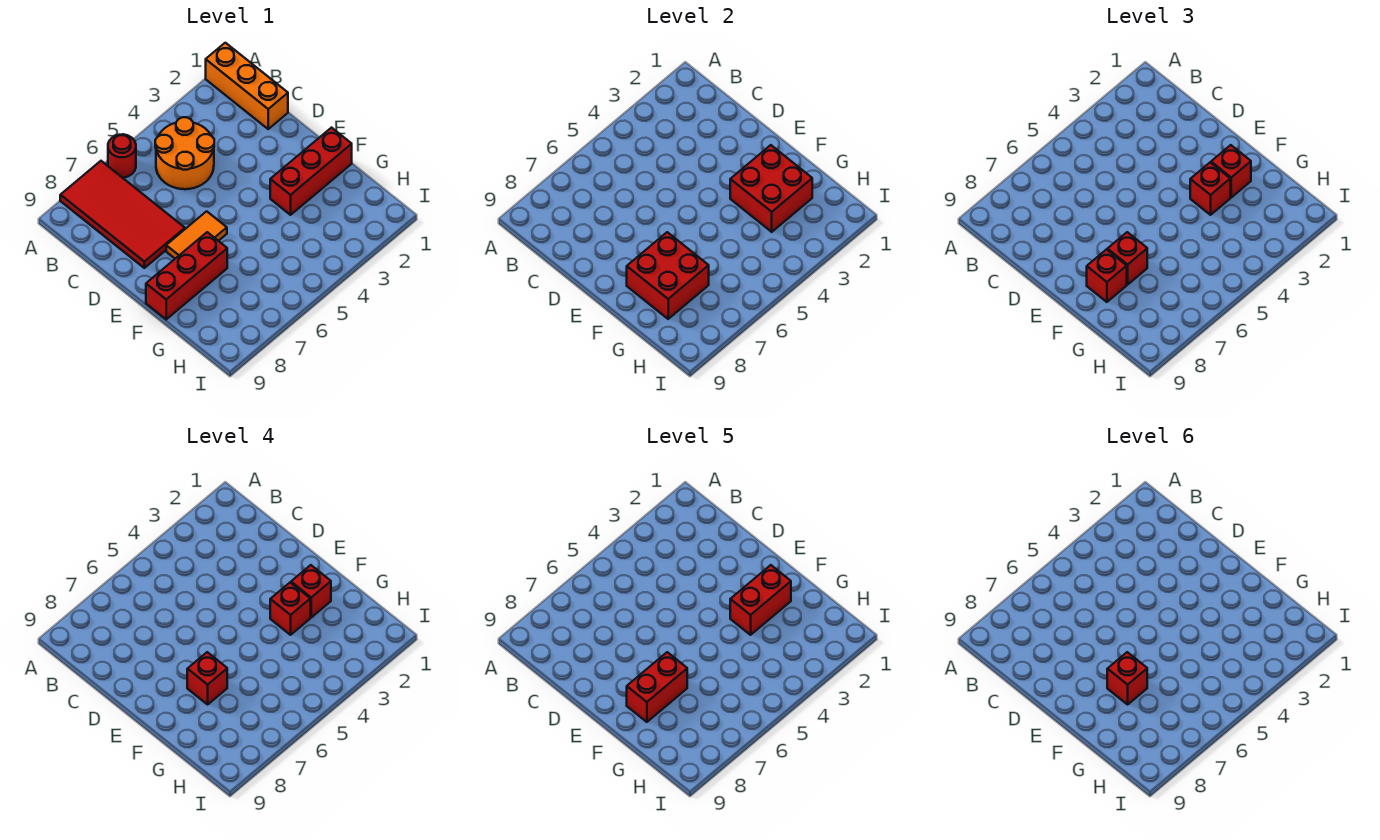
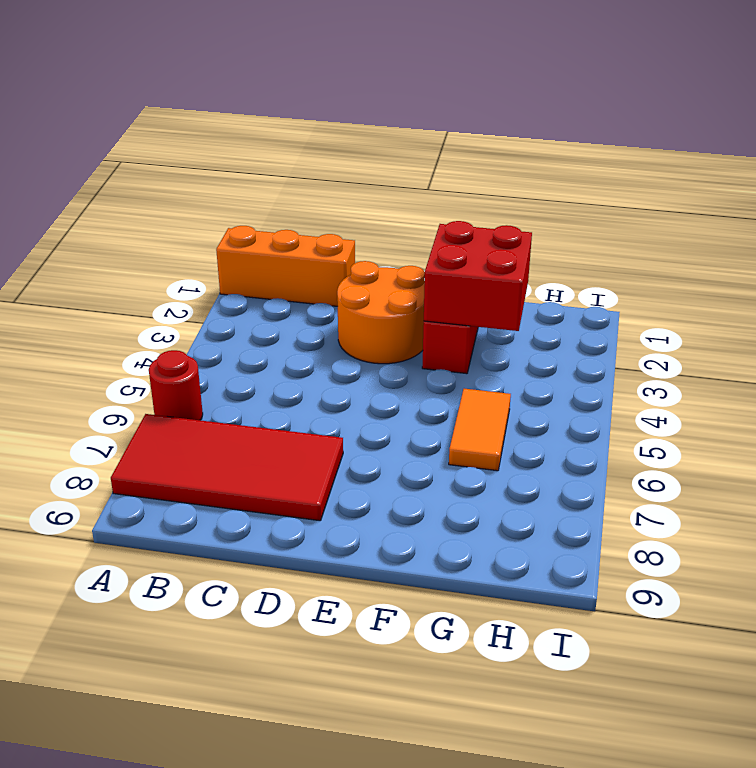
orange 2x2 round brick [337,261,425,364] -> orange 2x2 round brick moved to [155,117,214,189]
orange 1x2 tile [449,389,511,471] -> orange 1x2 tile moved to [166,211,227,259]
none -> red 1x3 brick [146,232,227,319]
none -> red 2x2 brick [627,232,709,319]
none -> red 1x1 brick [1211,145,1251,197]

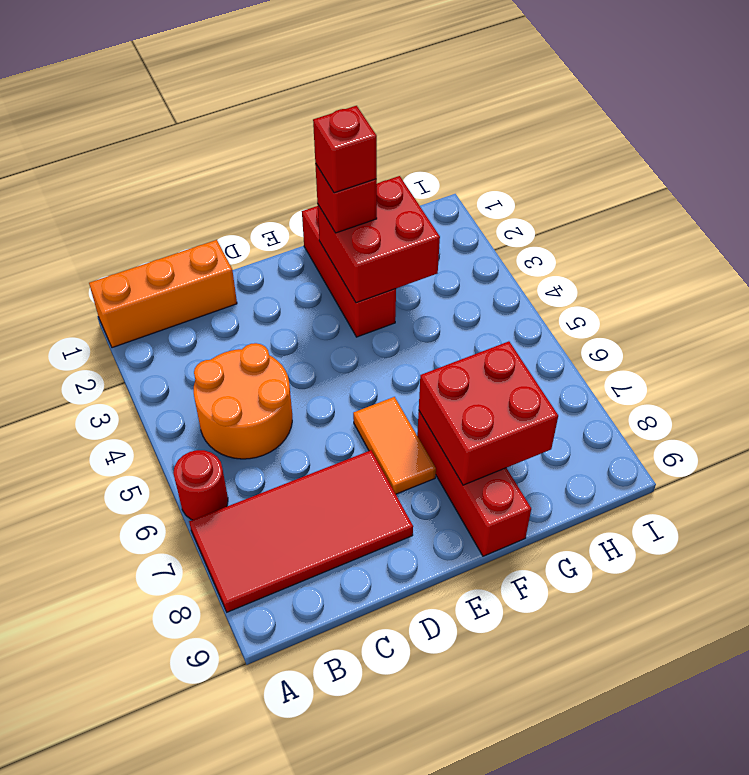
none -> red 1x1 brick [1190,163,1230,215]
none -> red 1x1 brick [1107,232,1147,284]
none -> red 1x1 brick [1087,250,1127,302]

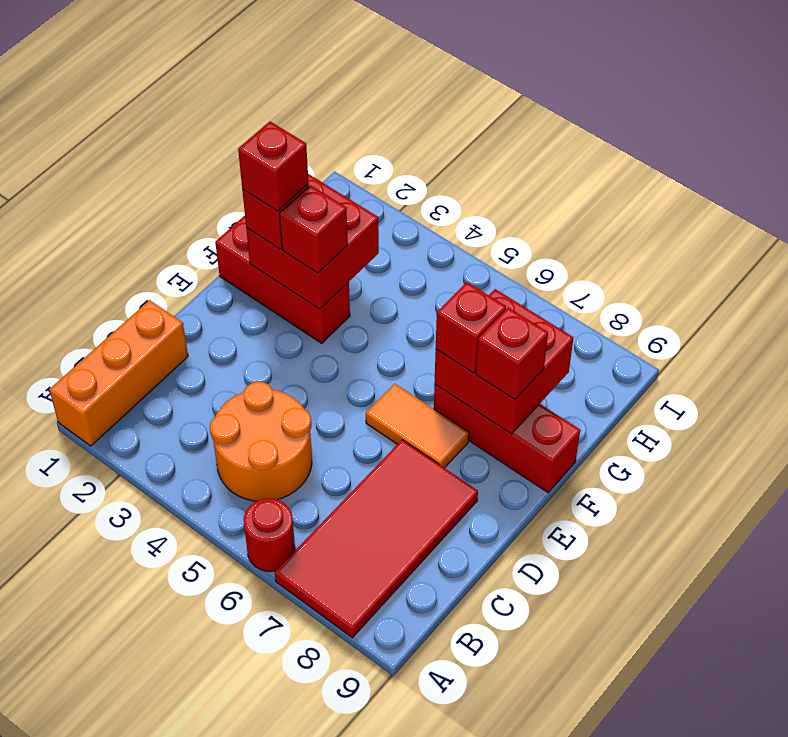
none -> red 1x1 brick [270,583,310,635]
none -> red 1x1 brick [187,652,227,704]
none -> red 1x2 brick [730,565,791,635]

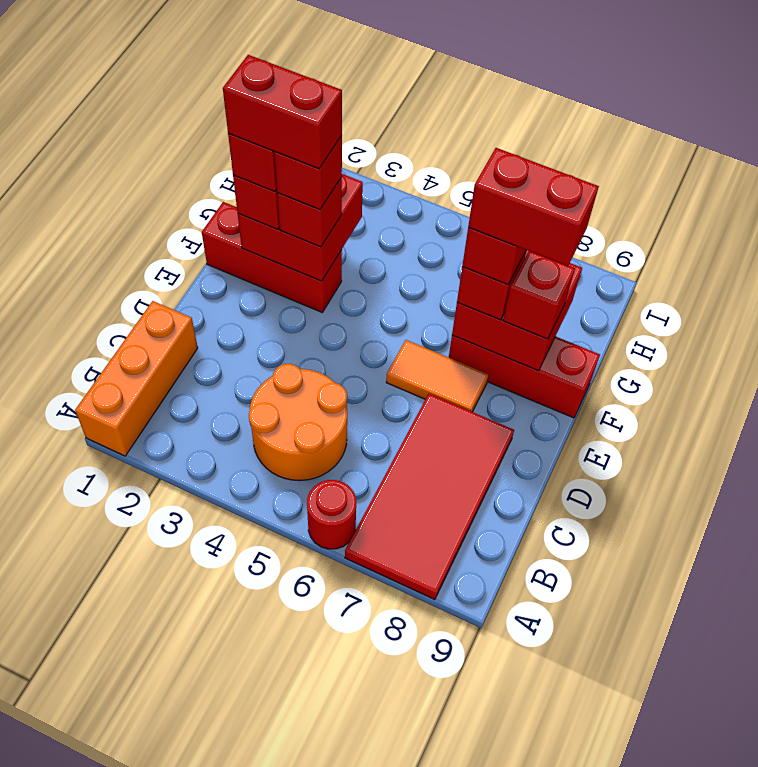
none -> red 1x1 brick [1107,652,1147,704]

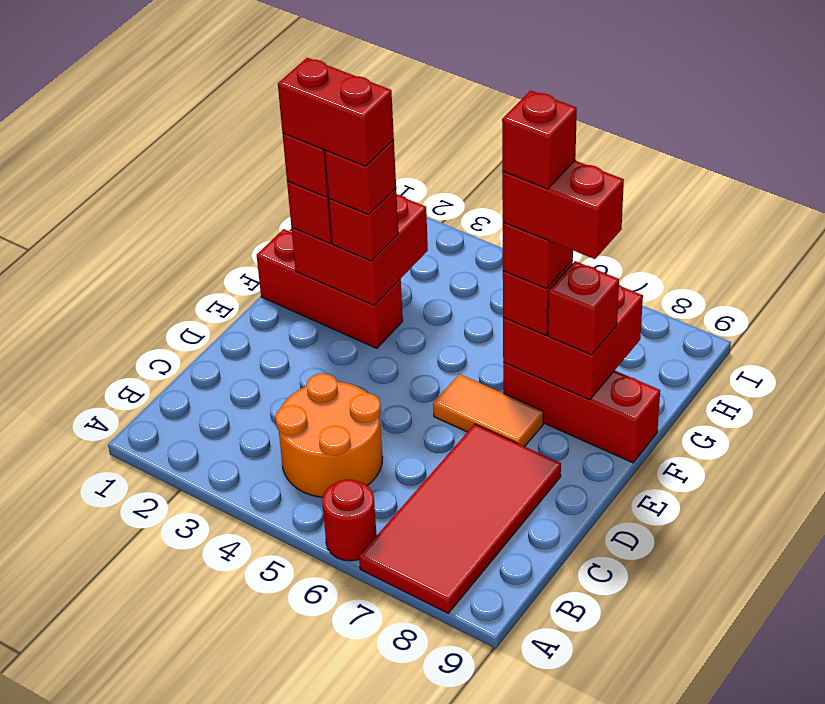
none -> orange 1x3 brick [206,43,288,129]

